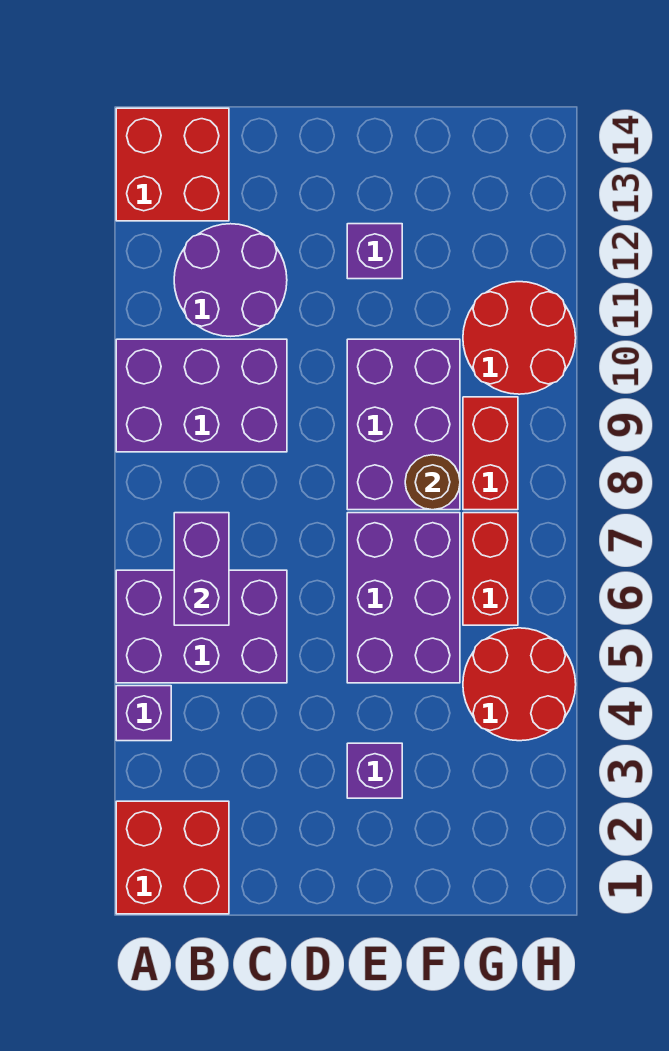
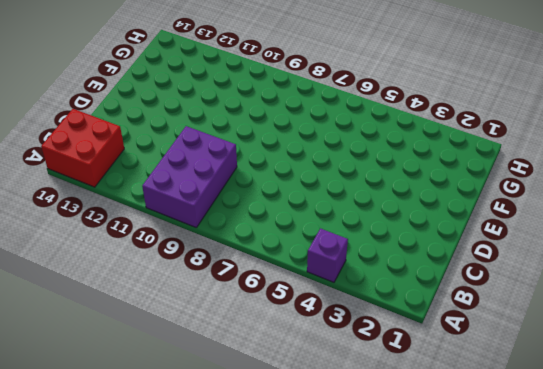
none -> red 2x2 brick [116,801,229,914]
none -> purple 2x3 brick [116,570,287,683]
none -> purple 2x2 round brick [174,224,287,336]

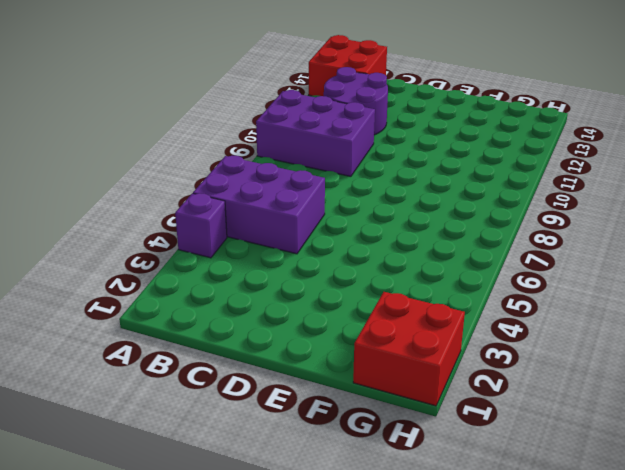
red 2x2 brick [353,292,465,406] -> red 2x2 brick moved to [116,801,229,914]
none -> purple 1x1 brick [347,743,402,798]
none -> purple 2x3 brick [347,513,460,683]
none -> purple 2x3 brick [347,339,460,510]

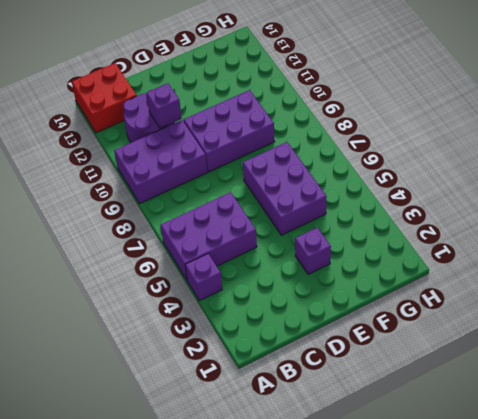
purple 1x1 brick [146,83,182,128] -> purple 1x1 brick moved to [347,224,402,279]
purple 2x3 brick [184,90,275,172] -> purple 2x3 brick turned to [347,339,460,510]
none -> red 2x2 brick [116,801,229,914]
none -> red 2x2 round brick [463,628,576,741]
none -> red 1x2 brick [463,513,518,625]

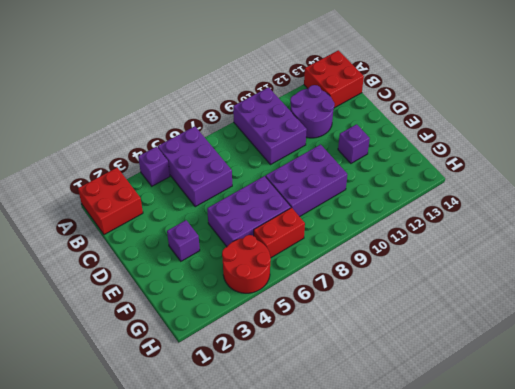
none -> red 1x2 brick [463,397,518,510]
none -> red 2x2 round brick [463,282,576,394]
none -> purple 1x2 brick [174,513,229,625]

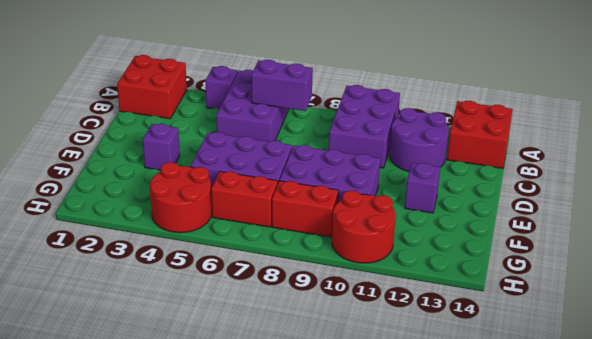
none -> brown 1x1 round brick [405,455,460,510]

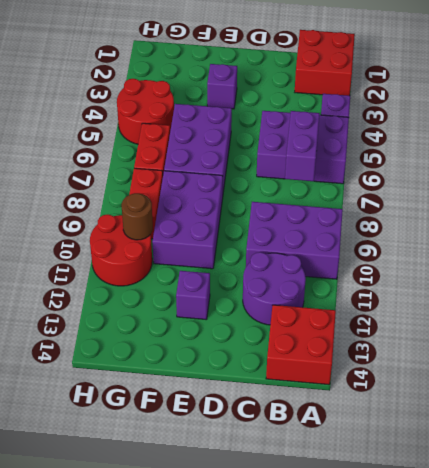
brown 1x1 round brick [122,193,153,240] -> brown 1x1 round brick moved to [405,455,460,510]

